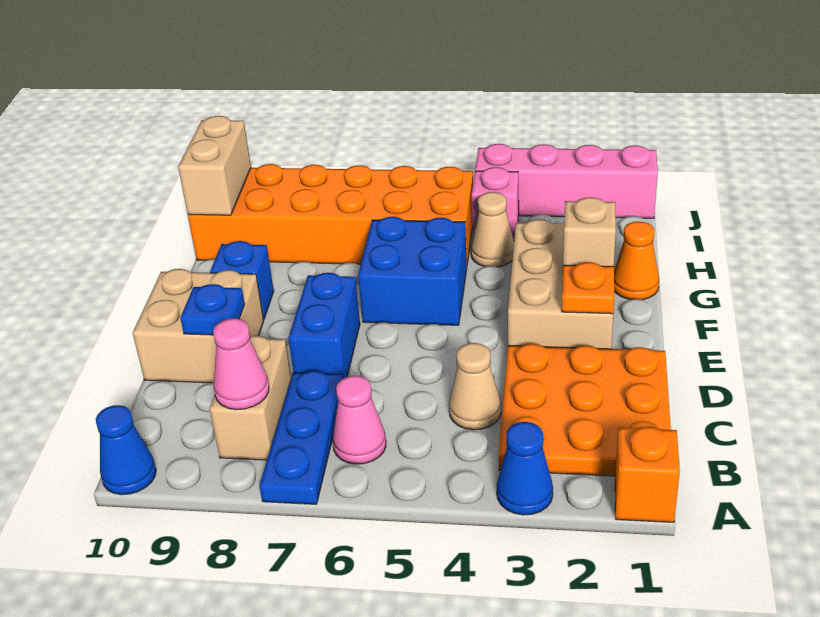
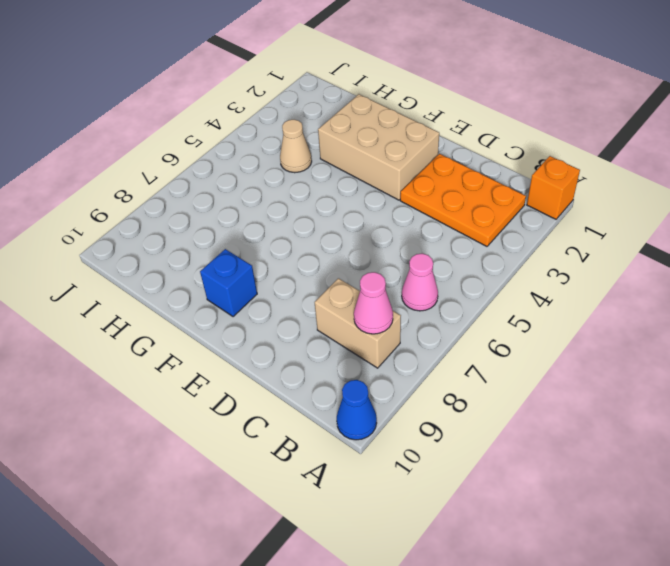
orange 2x3 plate [400,154,526,246] -> orange 3x3 plate [498,344,671,476]
none -> blue 1x1 cone [497,422,553,515]
none -> blue 1x3 plate [260,371,343,504]
none -> tan 1x1 cone [449,343,501,430]

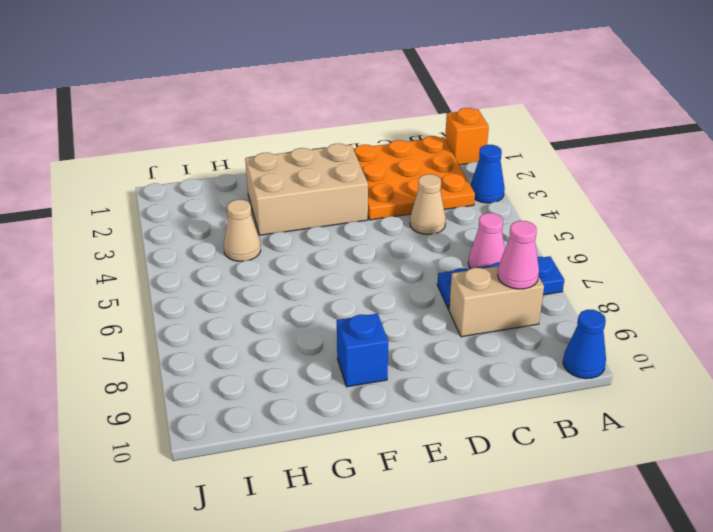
none -> blue 1x2 brick [289,273,360,378]
none -> tan 2x2 brick [133,269,264,383]
none -> blue 2x2 brick [358,217,467,325]

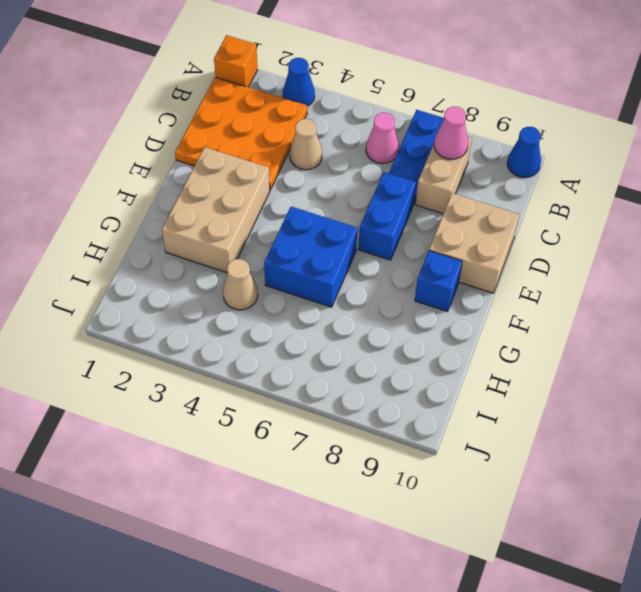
none -> orange 1x1 cone [614,221,659,300]
none -> orange 2x6 brick [188,164,473,264]
none -> pink 1x1 brick [472,167,519,240]

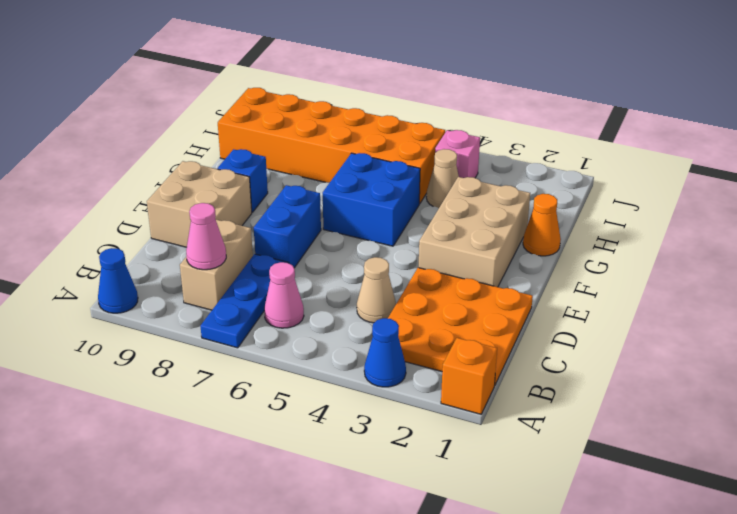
none -> pink 1x4 brick [475,144,658,218]
none -> blue 1x1 plate [180,284,245,335]
none -> orange 1x1 plate [562,262,614,314]

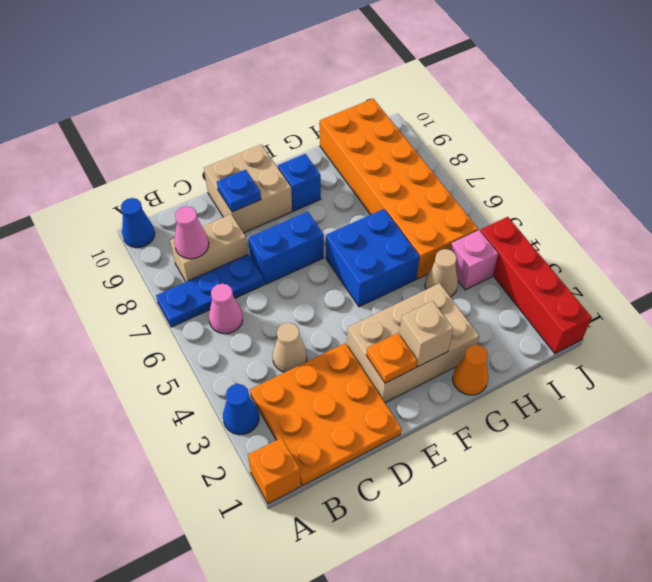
red 1x4 brick [480,217,592,354] -> pink 1x4 brick [475,144,658,218]
none -> tan 1x2 brick [178,116,251,215]

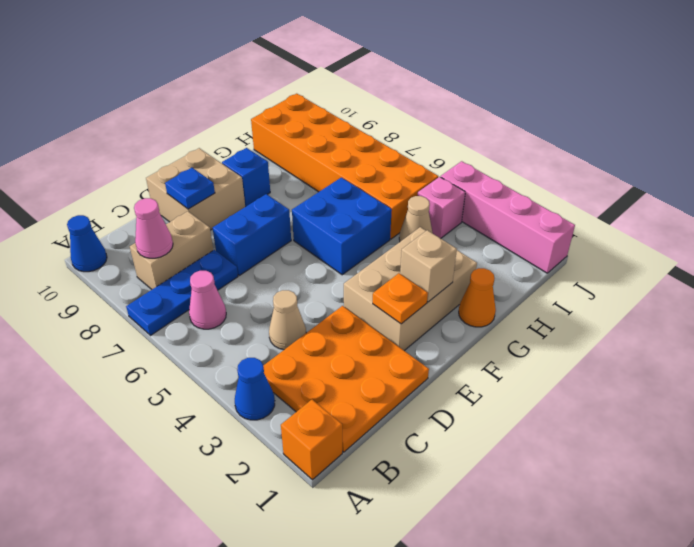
none -> tan 1x2 brick [178,116,251,215]

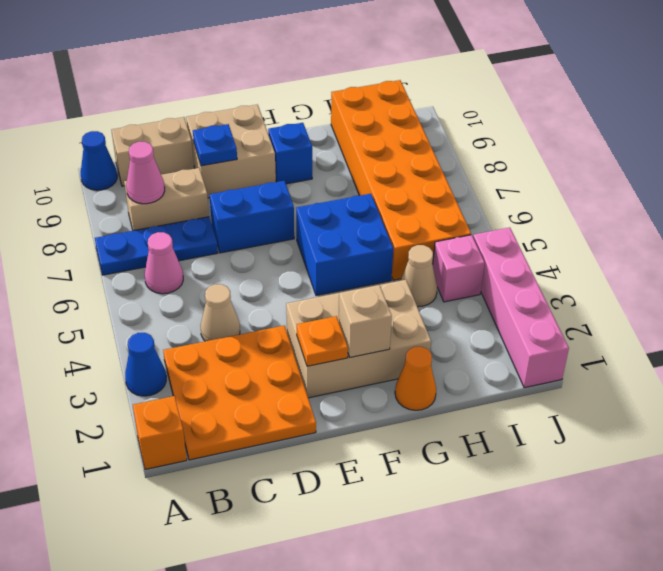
tan 1x2 brick [111,117,194,186] -> tan 1x2 brick moved to [178,116,251,215]

